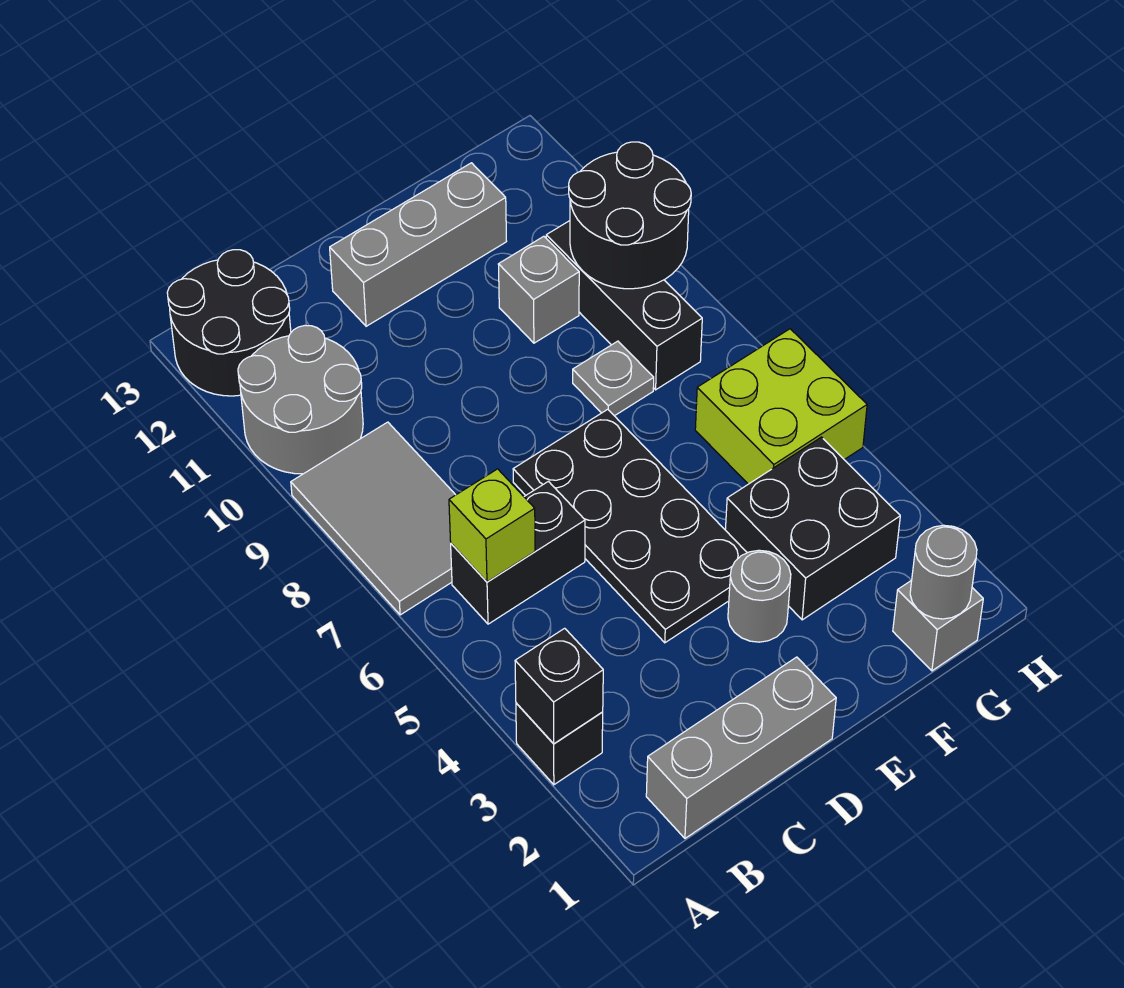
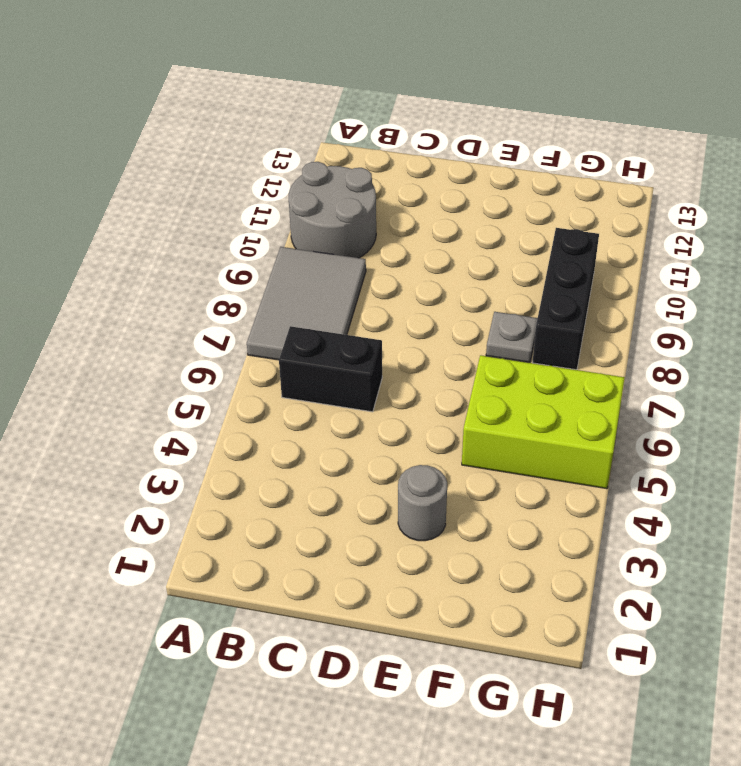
lime 2x3 brick [462,355,624,489] -> lime 2x2 brick [695,329,867,484]
none -> black 1x1 brick [516,703,603,785]
none -> black 2x2 round brick [167,250,291,396]
none -> grey 1x3 brick [646,657,836,838]

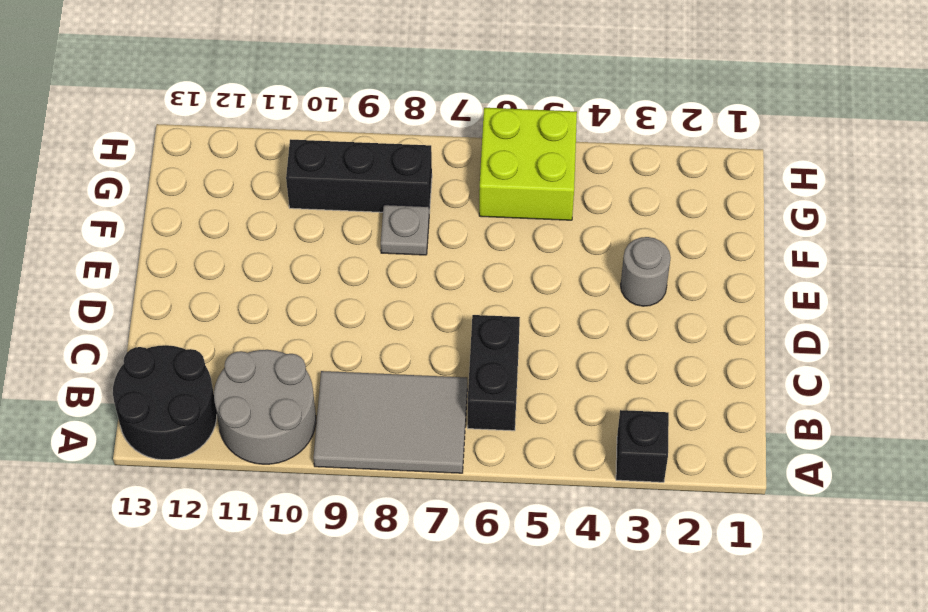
none -> grey 1x3 brick [646,657,836,838]
none -> black 2x4 plate [513,409,747,643]
none -> grey 1x3 brick [330,163,507,326]

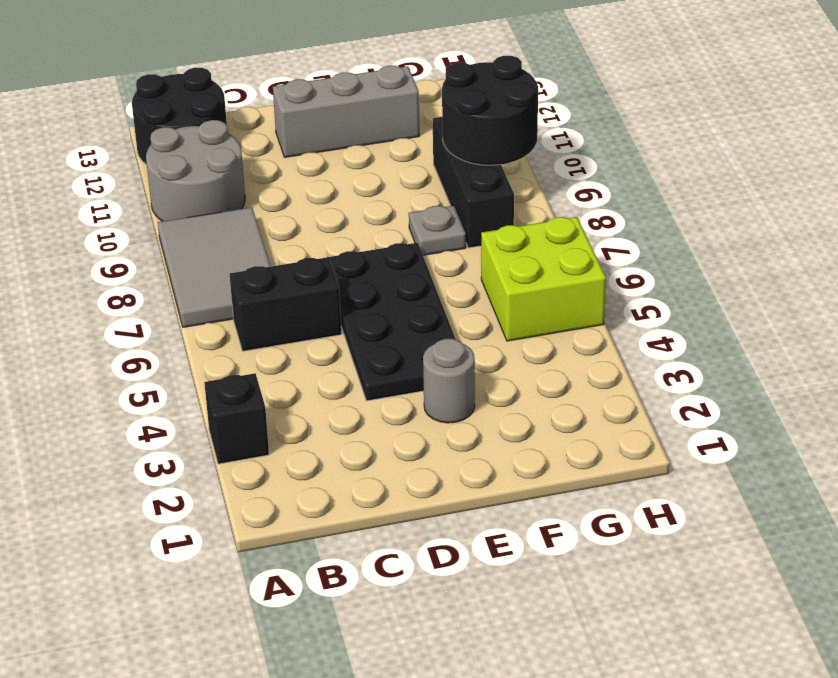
none -> grey 1x3 brick [646,657,836,838]
none -> black 2x2 brick [725,437,900,620]
none -> grey 1x1 brick [498,236,579,343]

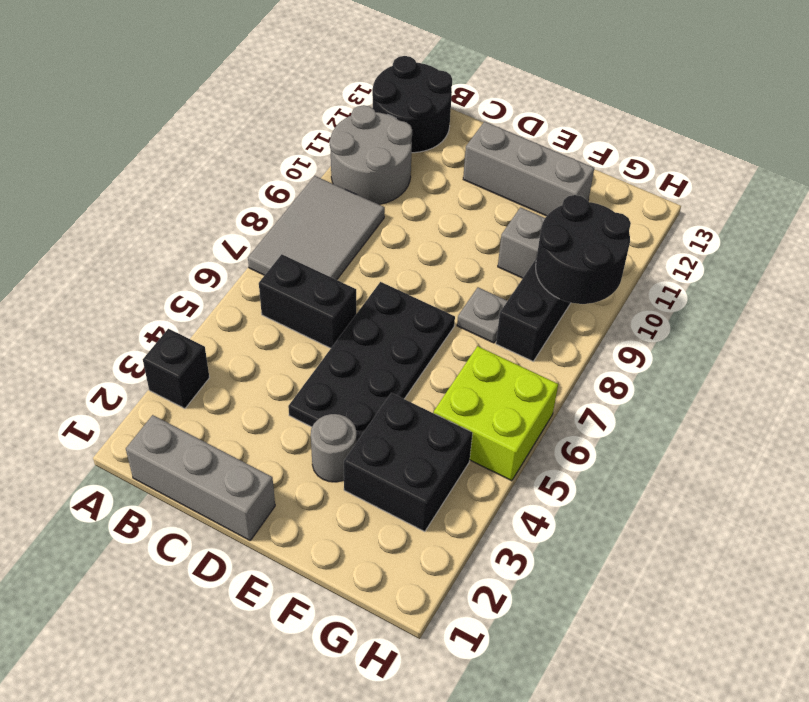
none -> grey 1x1 brick [893,580,983,671]
none -> black 1x1 brick [515,628,603,744]
none -> lime 1x1 brick [449,469,535,582]

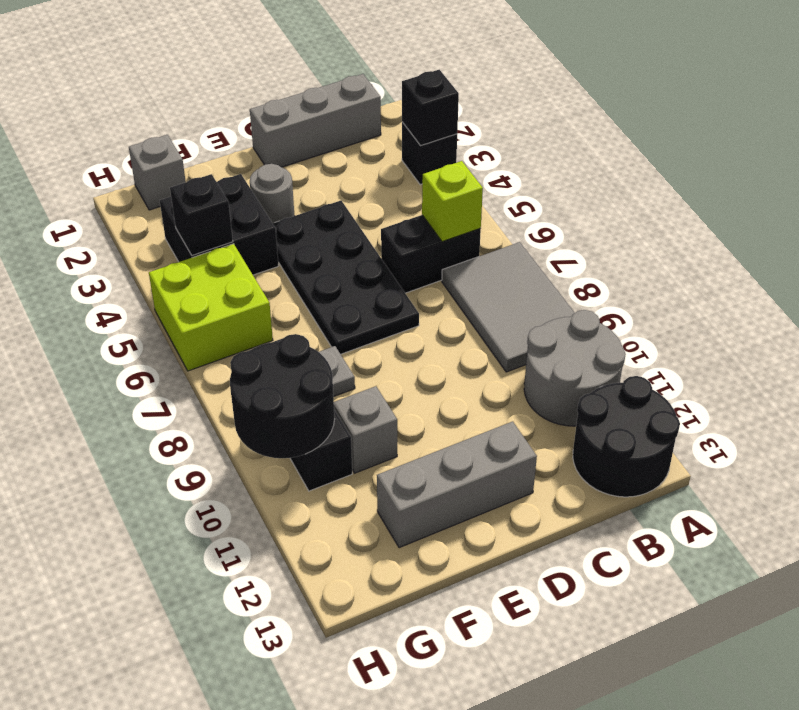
black 1x1 brick [170,174,233,256] -> none
none -> grey 1x1 round brick [910,525,977,619]

